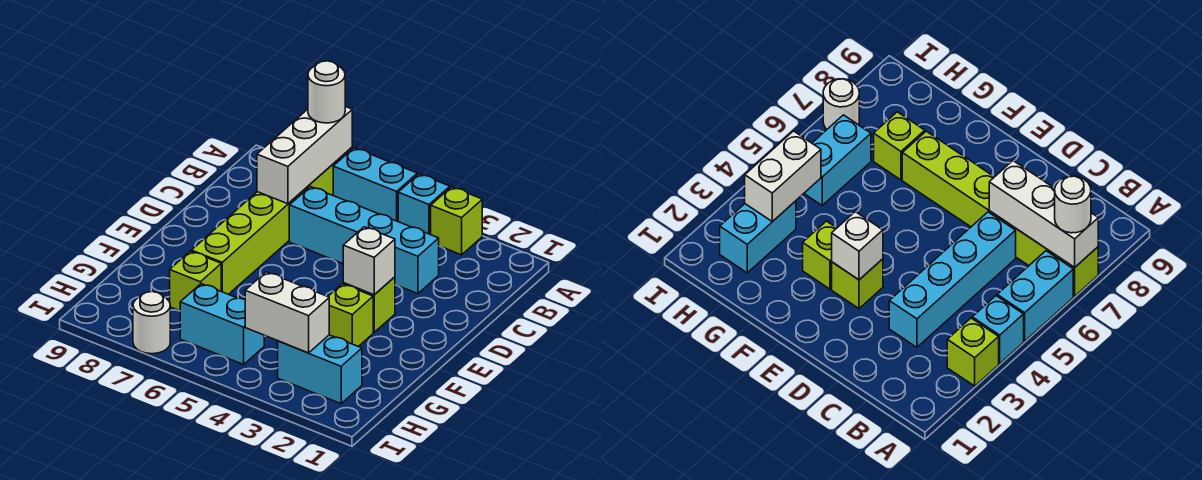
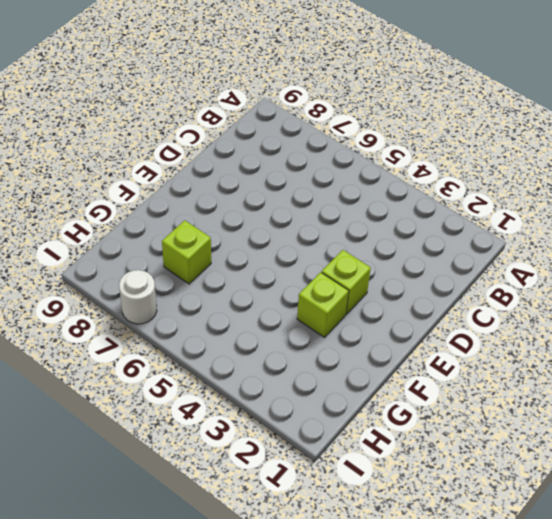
none -> lime 1x1 brick [431,187,482,255]
none -> cyan 1x1 brick [398,174,450,235]
none -> cyan 1x2 brick [333,148,417,221]

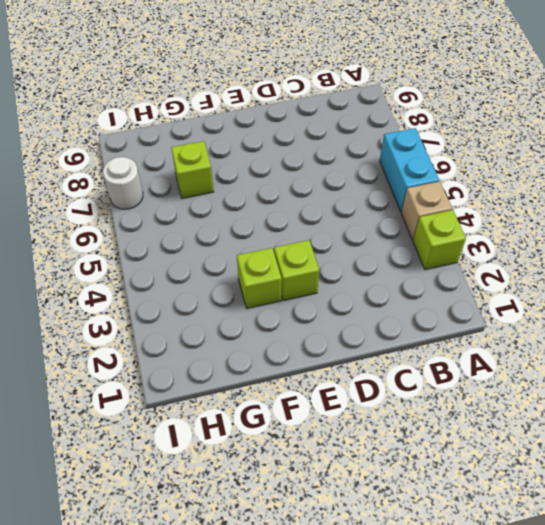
tan 1x1 brick [401,181,452,240] -> cyan 1x1 brick [398,174,450,235]
none -> lime 1x6 brick [191,147,352,294]
none -> cyan 1x4 brick [289,187,439,294]
none -> cyan 1x2 brick [278,335,362,404]

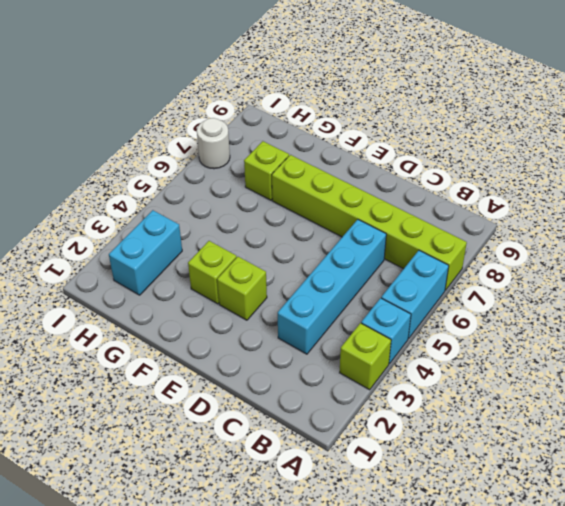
none -> cyan 1x2 brick [180,284,264,364]
none -> white 1x3 brick [257,107,352,204]
none -> white 1x1 brick [343,227,395,295]

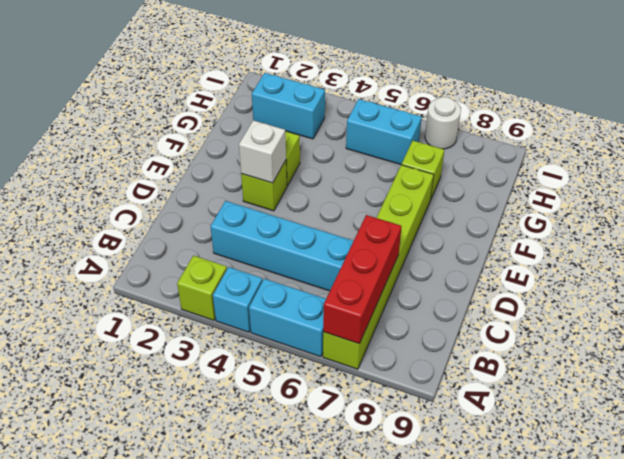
red 1x3 brick [323,215,402,344] -> white 1x3 brick [257,107,352,204]
none -> white 1x2 brick [245,272,329,353]
none -> white 1x1 round brick [308,61,345,123]

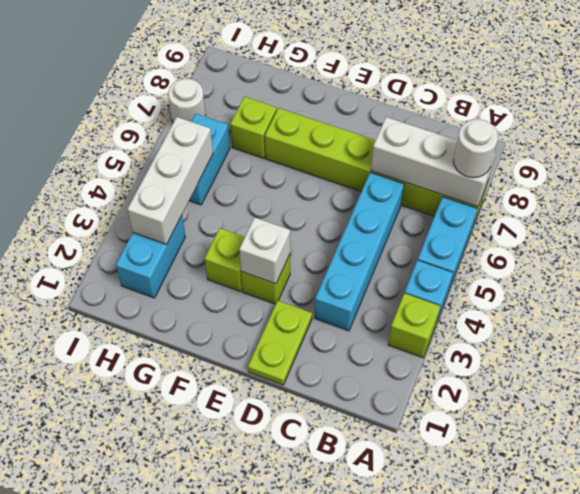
lime 1x2 plate [248,301,312,385] -> none
white 1x3 brick [127,117,213,245] -> white 1x2 brick [245,272,329,353]

